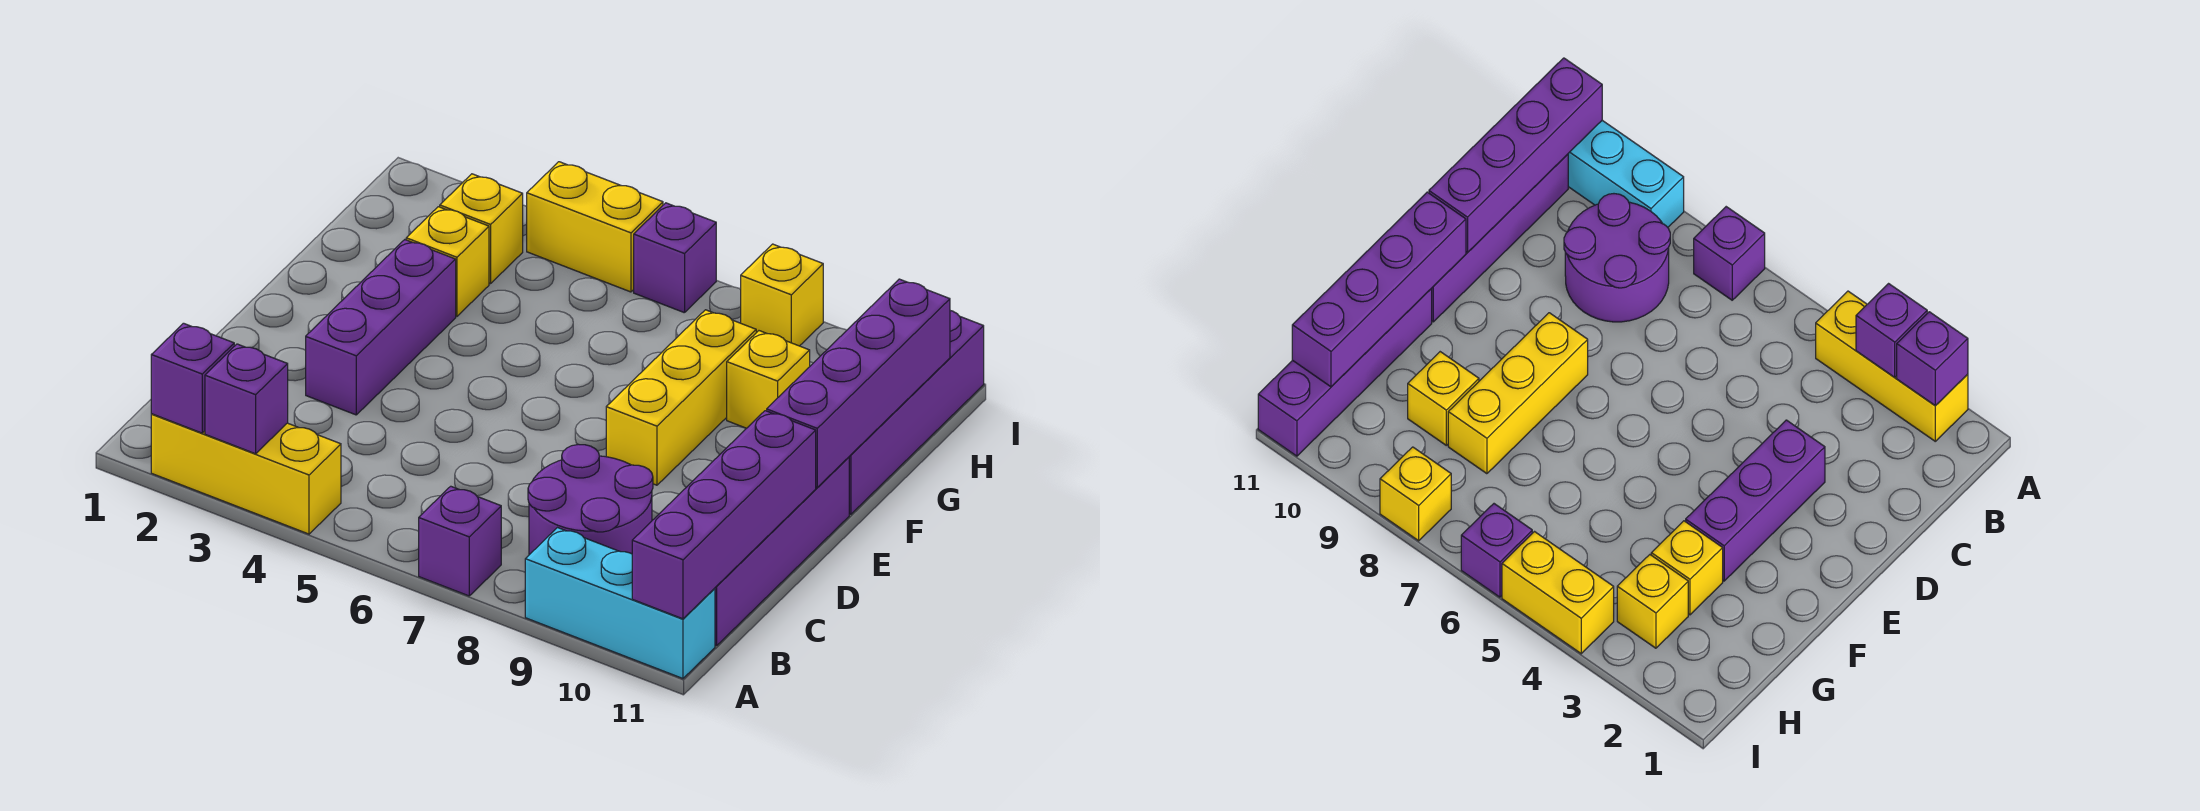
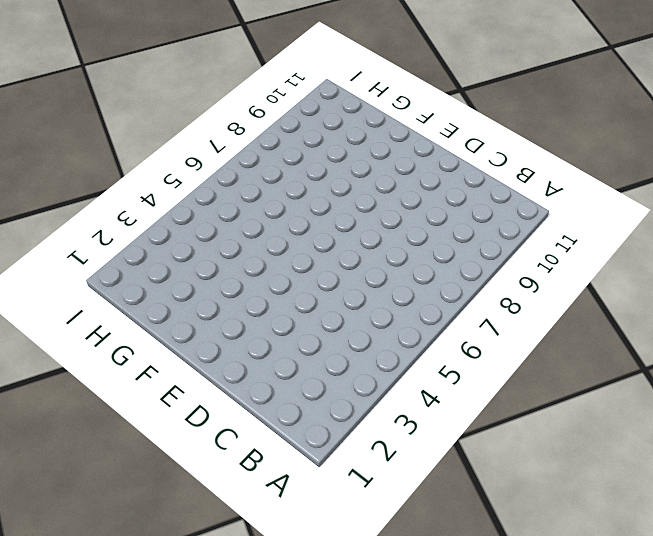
none -> yellow 1x3 brick [151,414,341,534]
none -> purple 1x1 brick [419,486,501,596]
none -> cyan 1x3 brick [525,528,715,678]

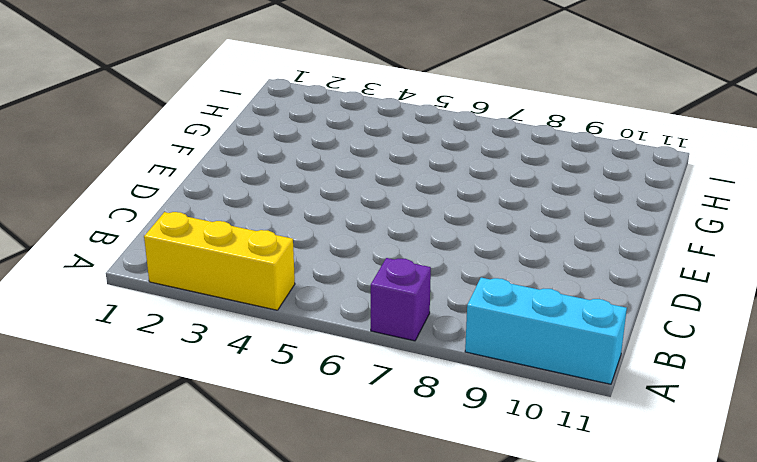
none -> purple 2x2 round brick [528,444,653,555]
none -> purple 1x4 brick [715,457,849,646]
none -> purple 1x3 brick [306,240,456,415]

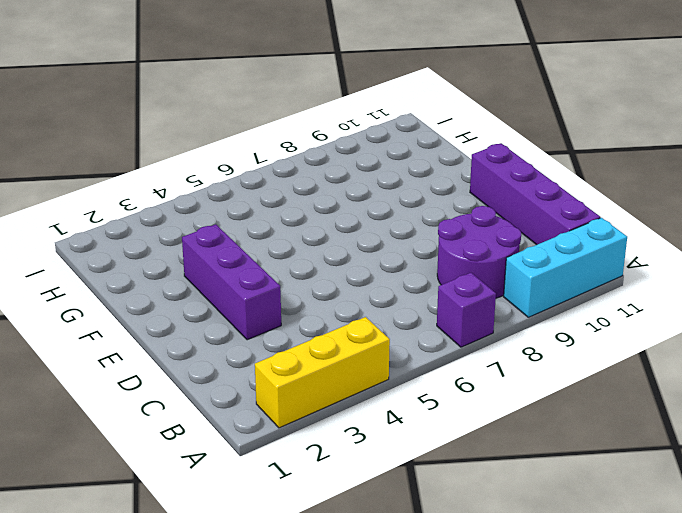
none -> yellow 1x3 brick [606,310,756,485]
none -> purple 1x4 brick [849,311,984,514]
none -> yellow 1x1 brick [406,207,489,316]

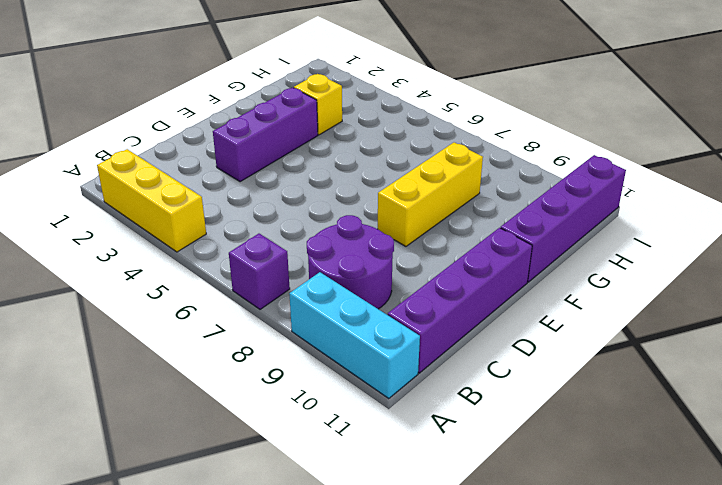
none -> yellow 1x1 brick [727,331,810,428]
none -> yellow 1x1 brick [440,174,523,284]
none -> yellow 1x2 brick [527,162,663,292]

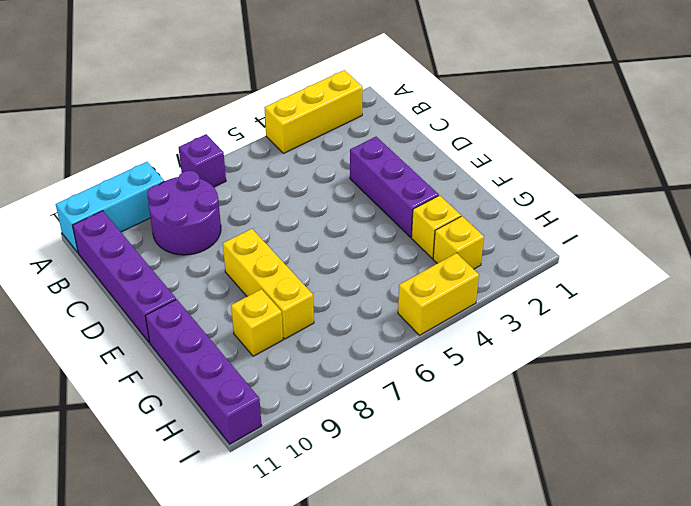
none -> purple 1x1 brick [634,203,716,313]
none -> yellow 1x1 brick [741,244,823,346]
none -> purple 1x1 brick [151,323,234,433]

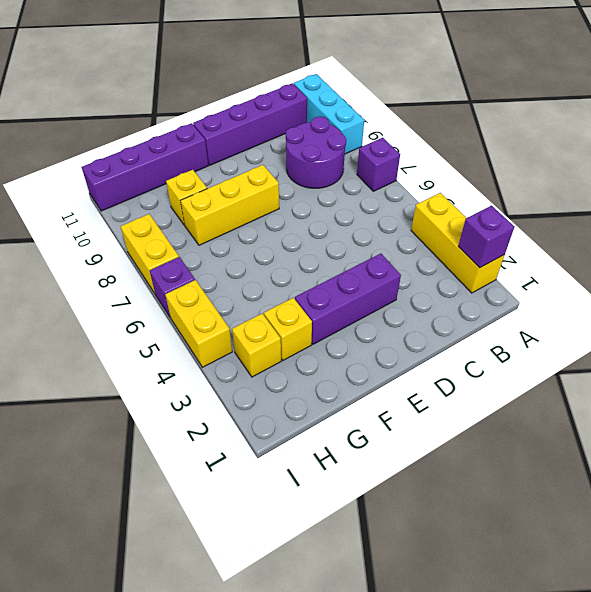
yellow 1x2 brick [121,214,179,293] -> yellow 1x1 brick [741,244,823,346]
none -> purple 1x1 brick [205,344,288,454]
none -> purple 1x4 brick [632,411,816,619]
none -> purple 1x4 brick [767,279,950,488]

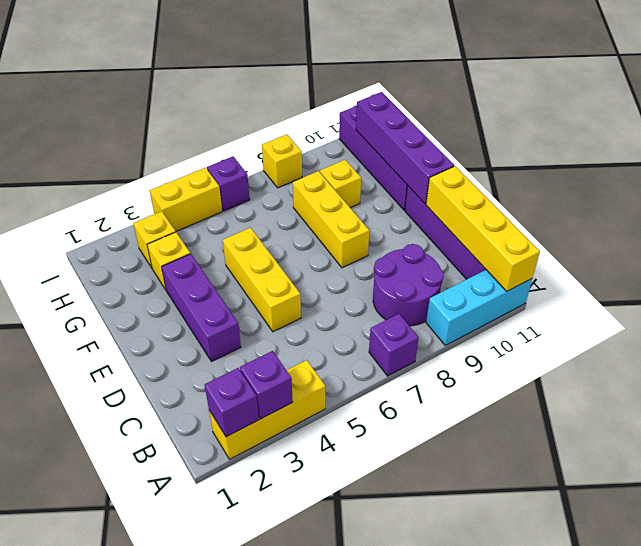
yellow 1x4 brick [426,166,540,291] -> purple 1x4 brick [632,411,816,619]
yellow 1x3 brick [223,228,301,332] -> none

